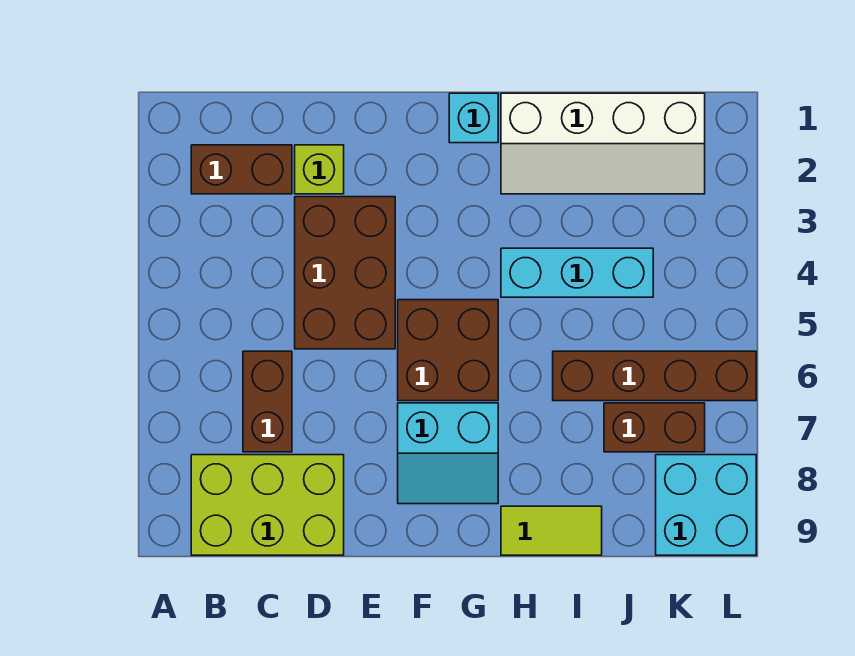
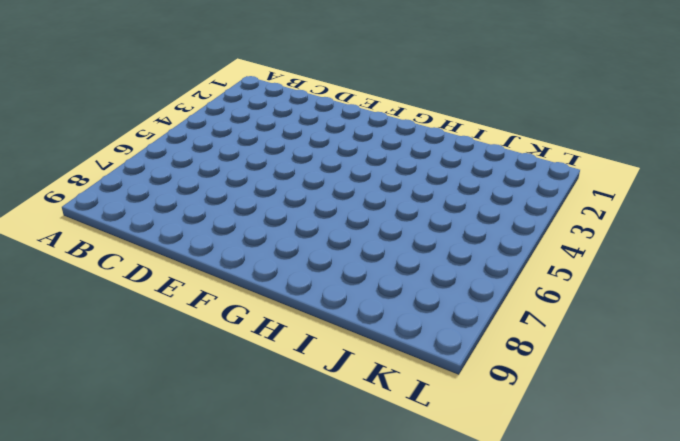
none -> brown 1x2 brick [191,145,292,194]
none -> lime 2x3 brick [191,455,344,555]
none -> brown 1x2 brick [243,351,292,452]

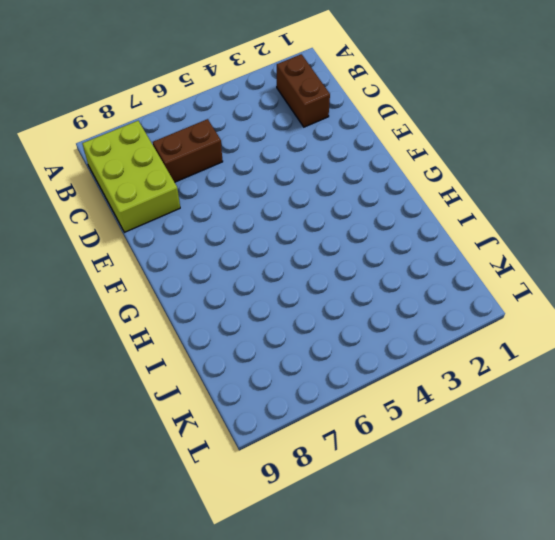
none -> lime 1x1 brick [295,145,344,194]
none -> brown 2x3 brick [295,197,395,349]
none -> brown 2x2 brick [398,300,498,401]

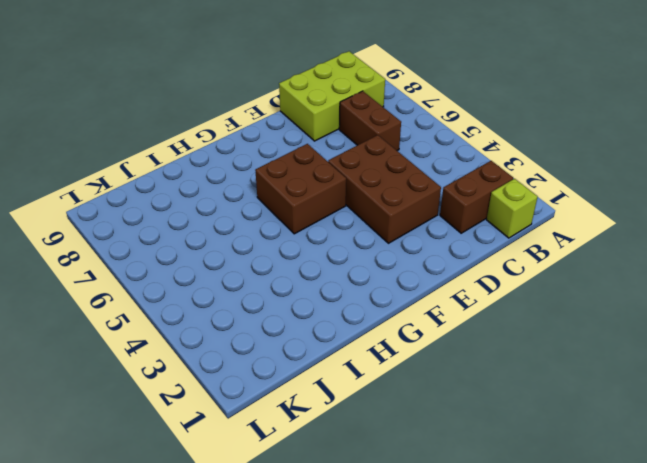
lime 1x1 brick [487,179,538,238] -> lime 1x1 brick moved to [295,145,344,194]
none -> cyan 2x2 slope [398,403,498,504]
none -> cyan 1x1 brick [449,93,498,143]
none -> white 2x4 slope [501,93,705,194]

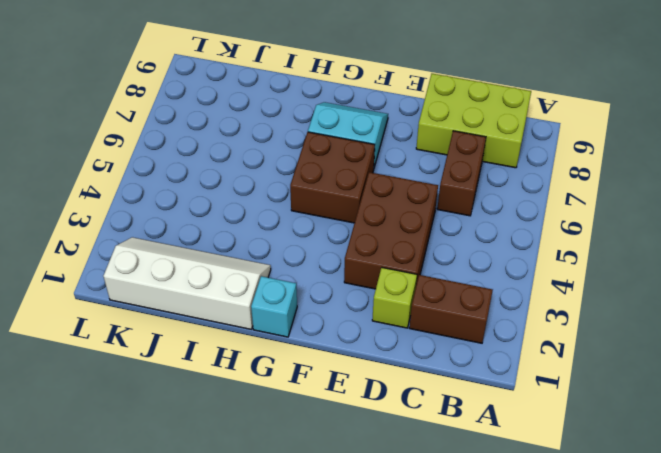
none -> cyan 1x3 brick [501,248,653,297]
none -> lime 1x2 tile [501,506,602,555]
none -> brown 1x4 brick [553,351,756,401]

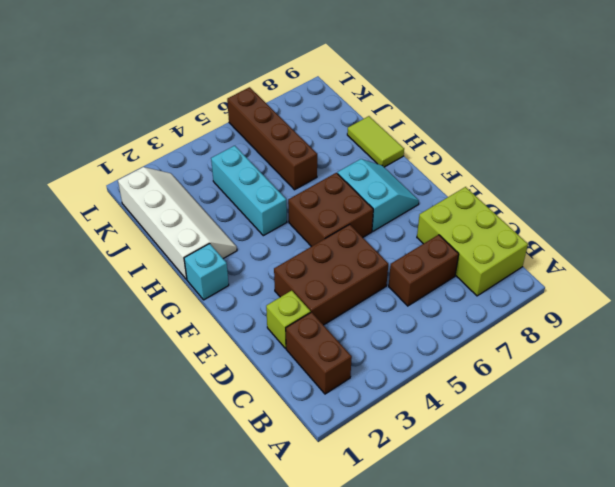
none -> brown 1x2 brick [604,403,705,452]
none -> cyan 2x2 brick [656,455,756,555]

